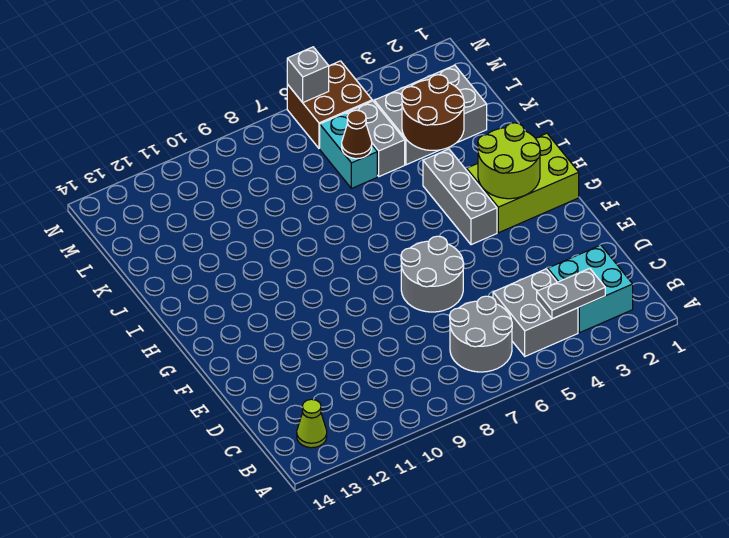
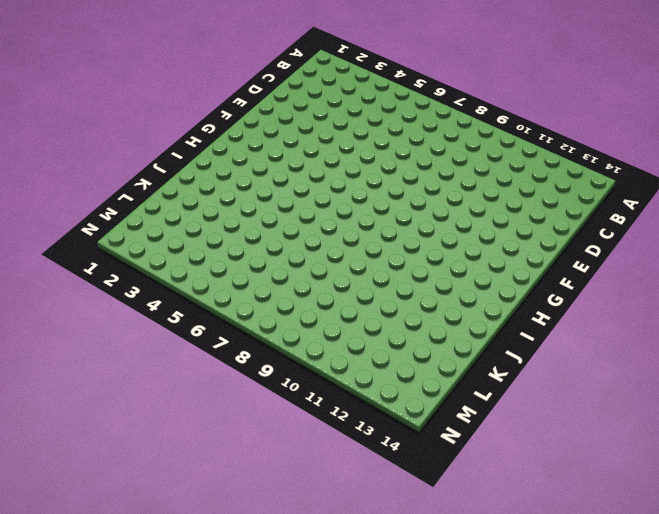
none -> cyan 2x2 brick [548,245,633,333]
none -> grey 2x2 brick [493,269,578,356]
none -> grey 2x2 round brick [450,296,512,372]

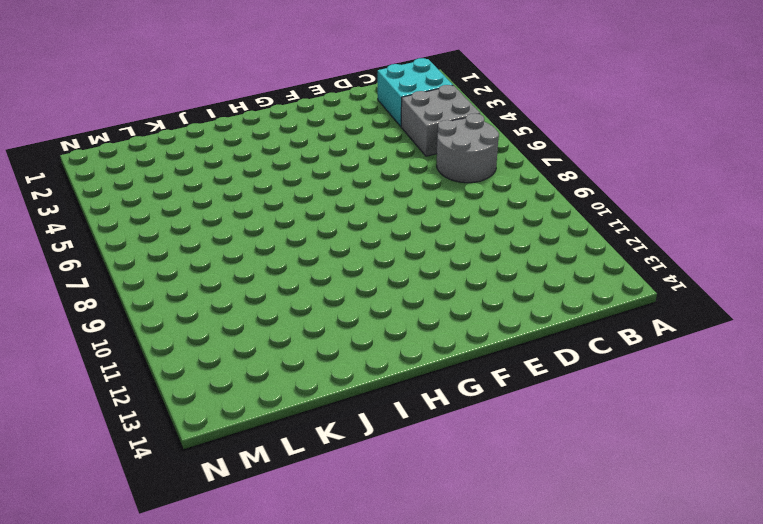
none -> lime 1x1 cone [297,399,327,448]
none -> grey 2x2 round brick [401,236,464,312]
none -> lime 2x3 brick [467,133,579,233]

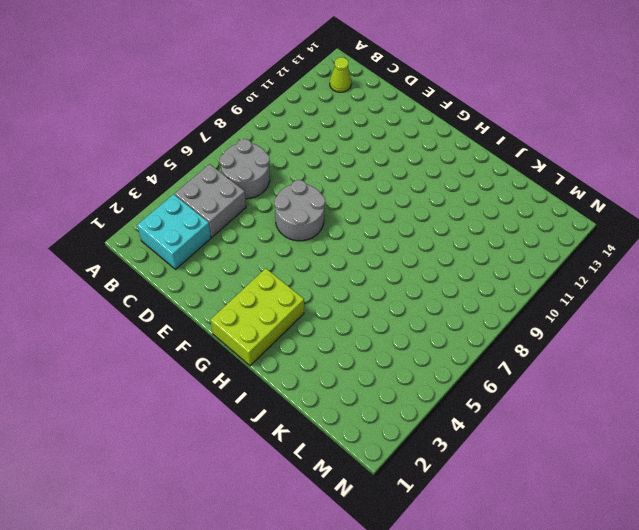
none -> grey 1x3 brick [423,149,497,245]
none -> grey 2x3 brick [374,65,487,165]
none -> grey 1x2 brick [347,101,405,176]

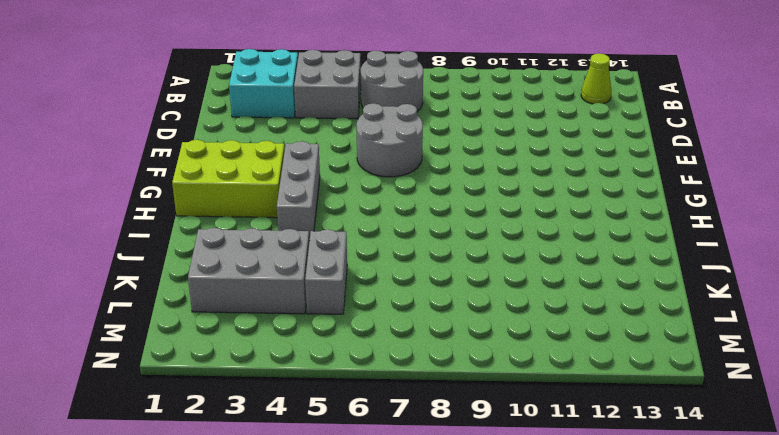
none -> cyan 1x2 brick [320,113,377,189]
none -> brown 2x2 brick [287,61,372,148]
none -> grey 1x2 plate [537,268,605,319]

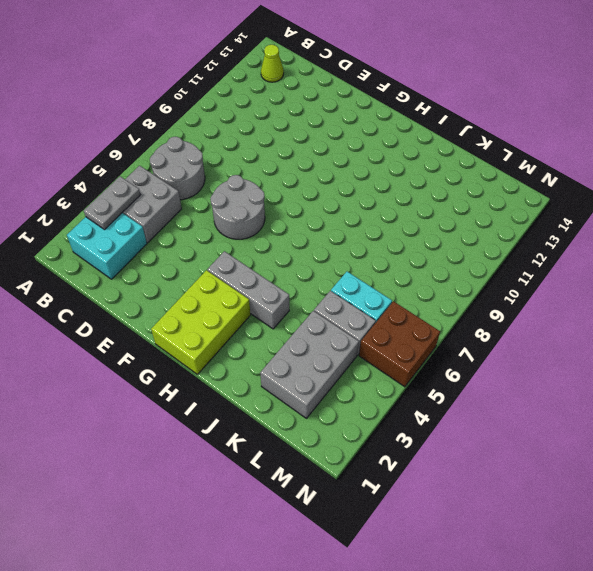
none -> lime 2x2 round brick [478,123,540,199]
none -> brown 2x2 round brick [402,75,464,150]
none -> brown 1x1 cone [342,110,372,159]

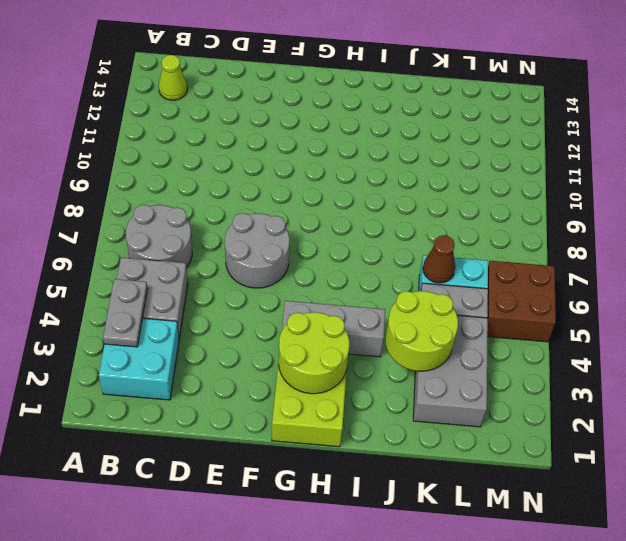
lime 2x2 round brick [385,291,458,371] -> brown 2x2 round brick [402,75,464,150]
none -> grey 1x1 brick [287,47,329,102]

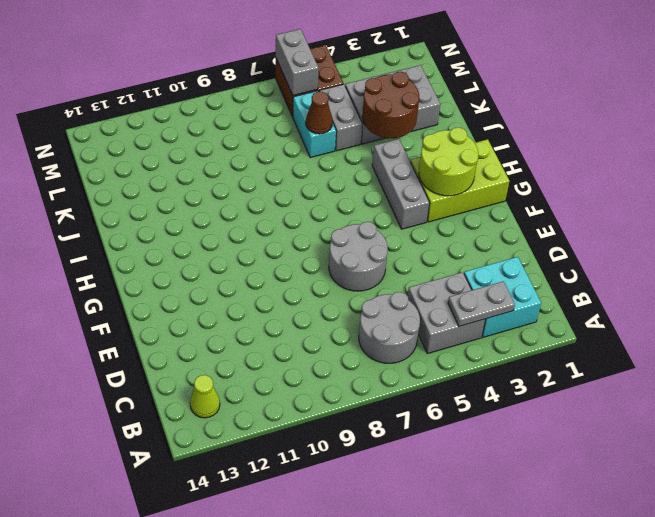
grey 1x2 brick [276,29,318,95] -> grey 1x1 brick [287,47,329,102]

